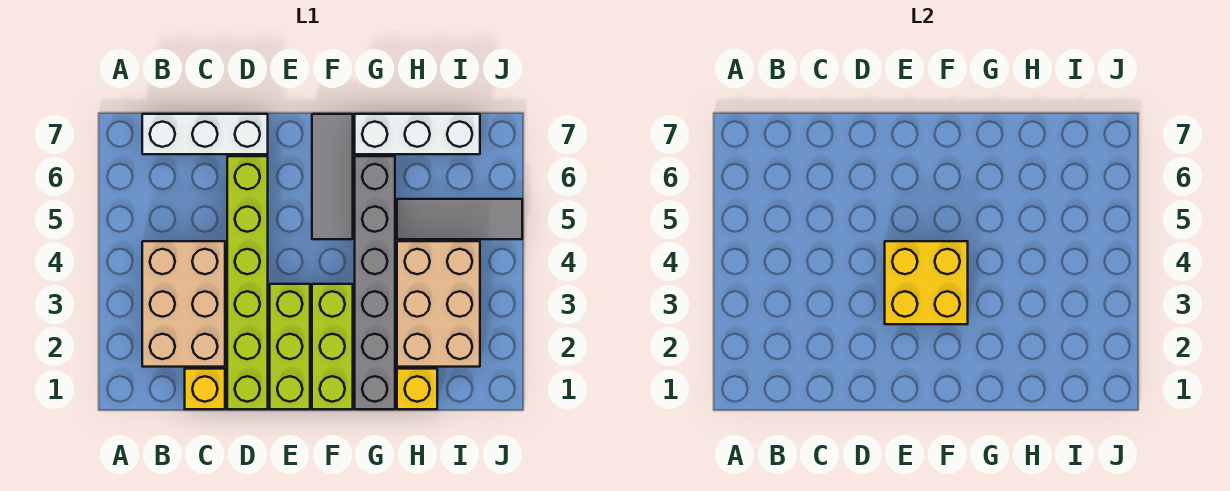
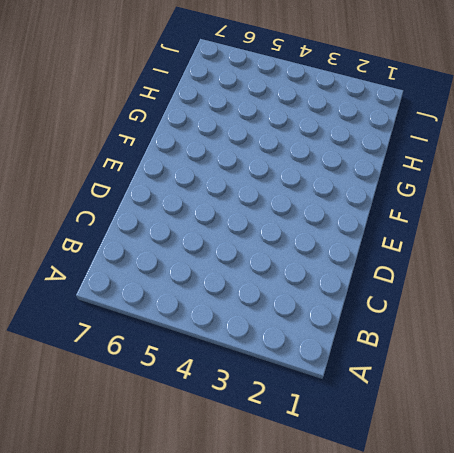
none -> tan 2x3 brick [142,241,225,367]
none -> white 1x3 brick [142,114,268,154]
none -> yellow 1x1 brick [185,369,225,409]

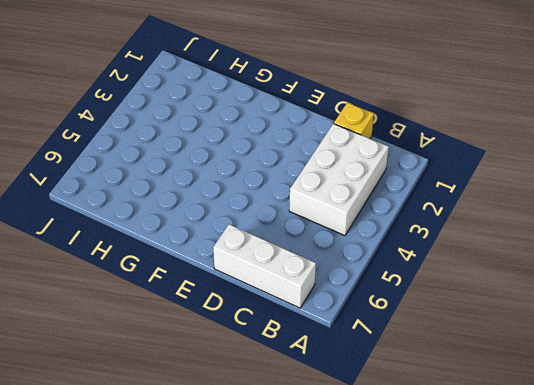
white 2x3 brick [289,124,389,236] -> tan 2x3 brick [142,241,225,367]
none -> lime 1x6 brick [227,156,268,409]
none -> lime 1x3 brick [270,284,310,409]
none -> lime 1x3 brick [312,284,353,409]

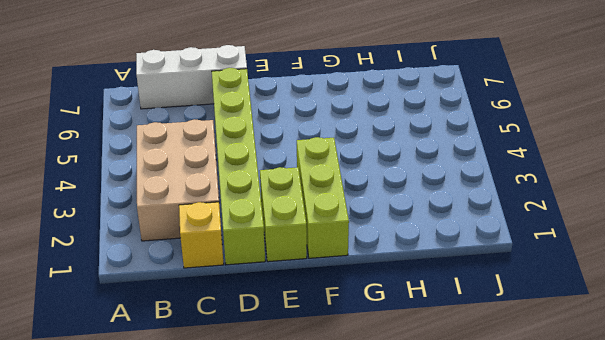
lime 1x2 brick [260,167,307,262] -> lime 1x3 brick [270,284,310,409]
none -> grey 1x3 tile [312,114,353,239]
none -> grey 1x6 brick [355,156,395,409]
none -> white 1x3 brick [355,114,480,154]

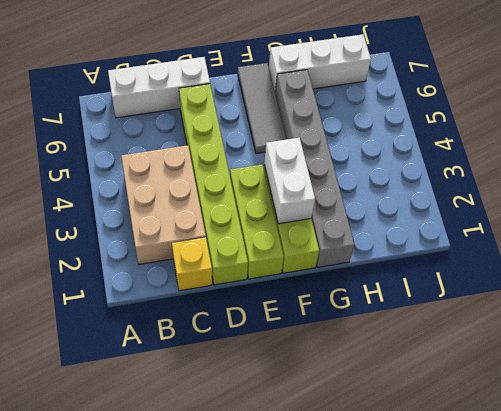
white 1x2 brick [264,138,315,224] -> yellow 2x2 brick [885,241,968,324]
none -> yellow 1x1 brick [397,369,437,409]
none -> tan 2x3 brick [397,241,480,367]
none -> grey 1x3 tile [397,199,522,239]

